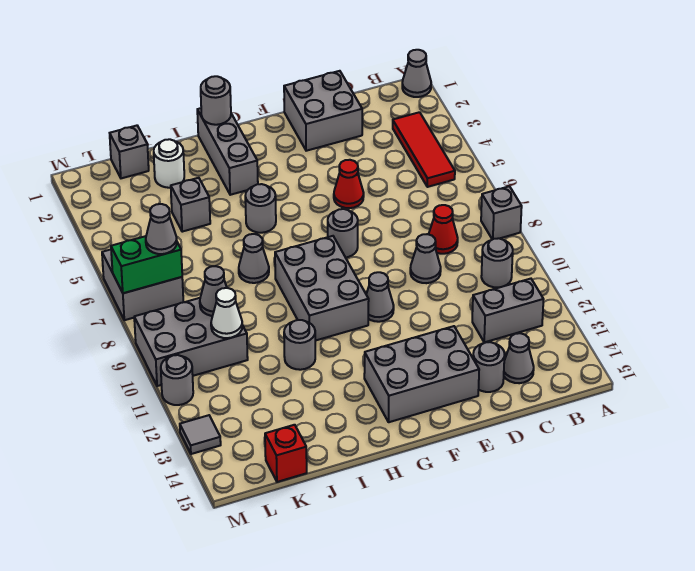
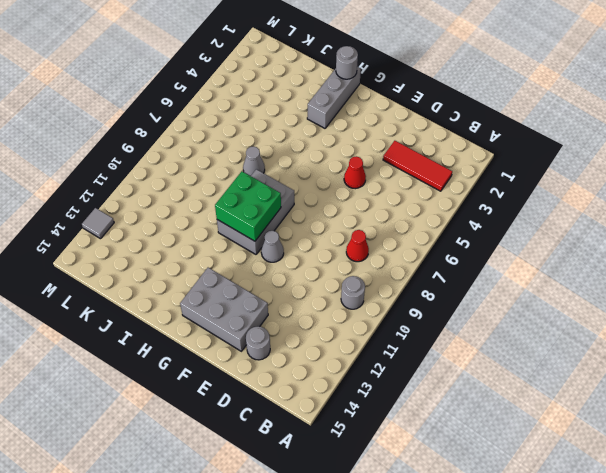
red 1x3 tile [383,141,452,191] -> red 1x3 tile turned to [393,112,455,187]
green 2x2 brick [215,171,281,241] -> none
none -> grey 1x1 cone [402,50,431,97]
none -> grey 1x1 brick [481,186,522,240]
none -> grey 1x2 brick [472,279,544,342]
none -> grey 1x1 cone [504,333,534,383]

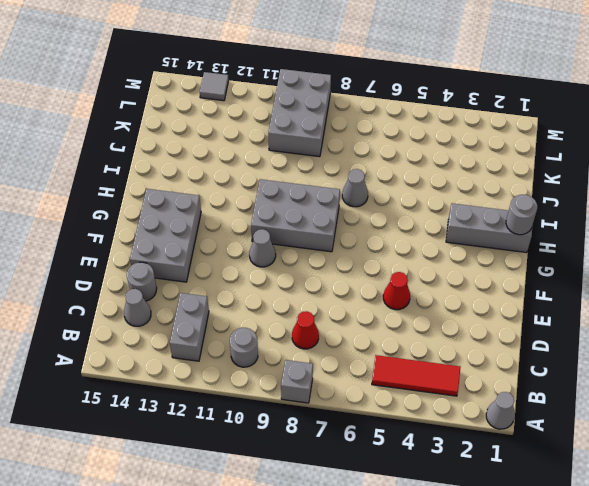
none -> grey 2x2 brick [284,71,362,151]
none -> grey 1x1 cone [410,234,441,283]
none -> grey 1x1 round brick [328,209,358,257]
none -> grey 1x1 round brick [245,184,276,233]

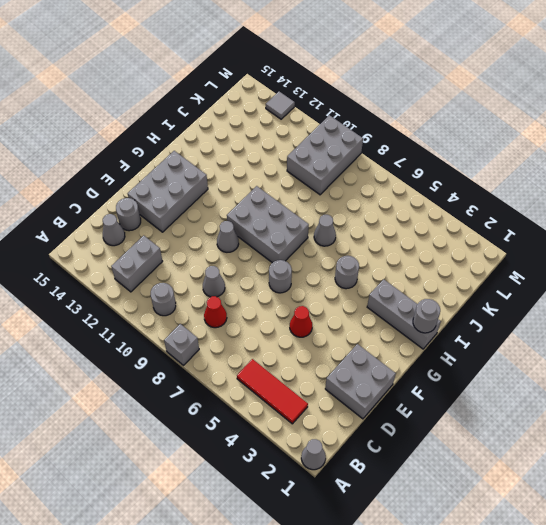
none -> grey 1x1 round brick [284,320,315,370]
none -> white 1x1 round brick [154,139,184,188]
none -> grey 1x1 brick [171,178,210,232]
none -> grey 1x1 brick [110,126,149,178]

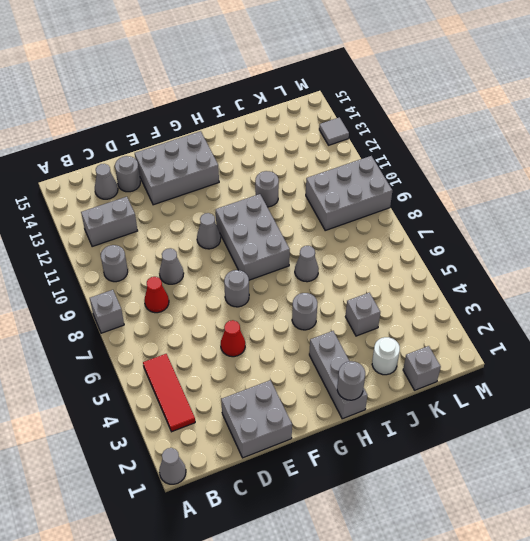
none -> red 1x1 brick [265,425,307,482]
none -> grey 2x2 brick [102,250,183,320]
none -> grey 1x1 round brick [161,355,193,405]
none -> grey 1x1 cone [200,266,227,316]

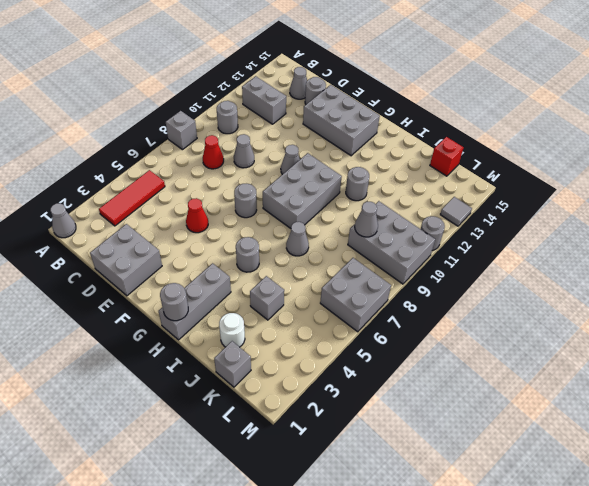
none -> white 1x1 cone [211,288,242,338]
none -> green 1x2 brick [111,236,182,293]
none -> grey 1x1 cone [146,204,177,254]

